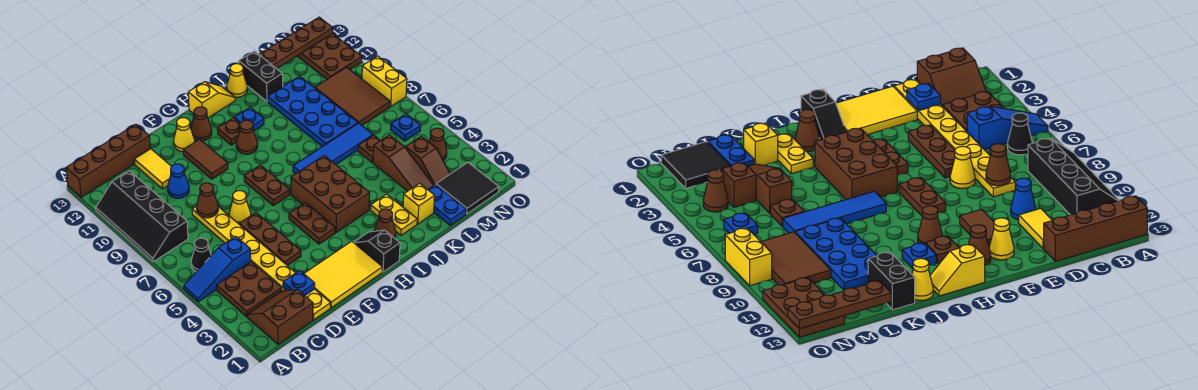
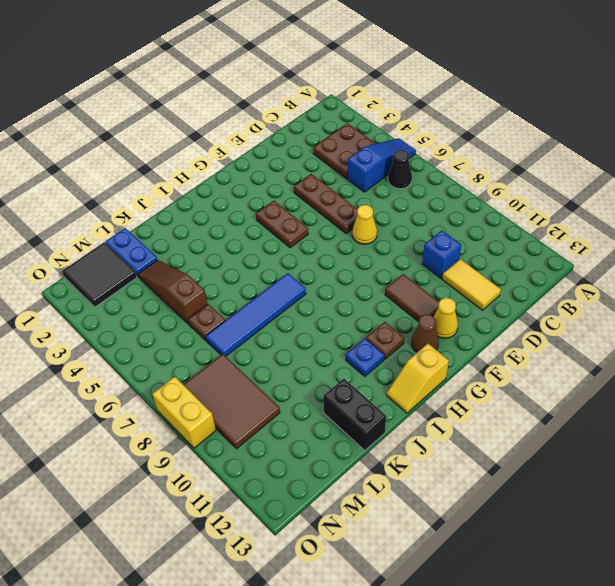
blue 1x1 brick [422,231,461,278] -> blue 1x1 cone [168,164,189,198]
none -> black 2x4 slope [96,171,188,262]
none -> brown 1x4 brick [66,124,150,197]
none -> brown 2x2 slope [247,289,313,344]
none -> yellow 1x8 plate [192,206,330,320]

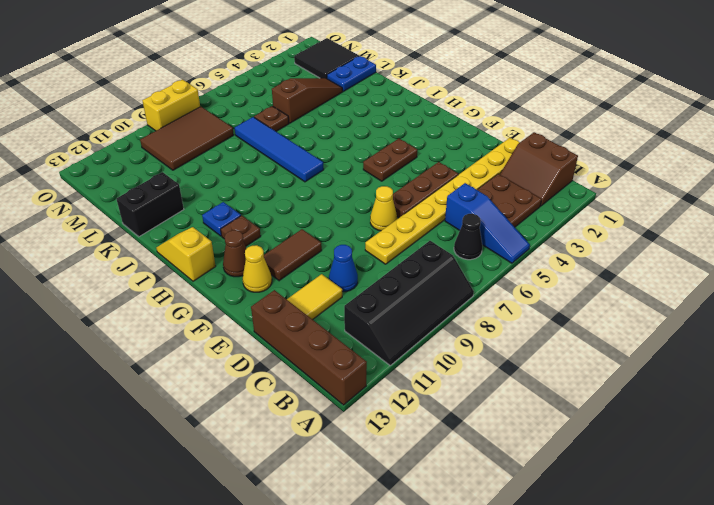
none -> yellow 2x3 tile [304,241,382,308]
none -> brown 1x2 plate [244,165,290,206]
none -> black 1x2 slope [353,230,400,272]
none -> brown 2x3 brick [291,156,370,233]

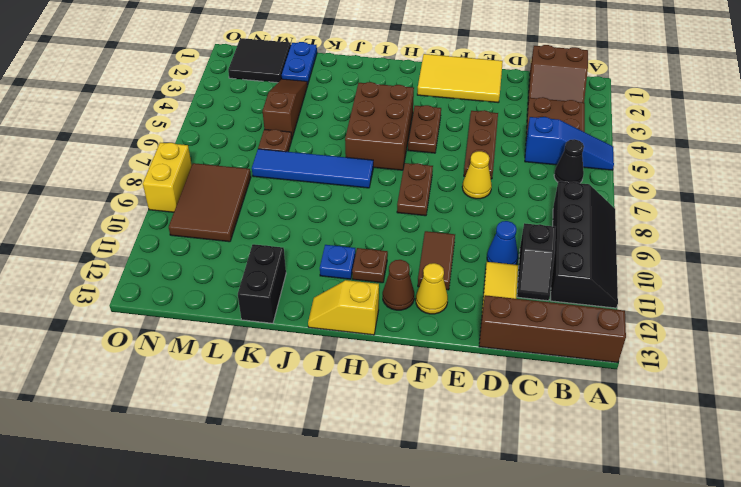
black 1x2 slope [517,223,556,301] -> black 1x2 slope moved to [353,230,400,272]
none -> yellow 1x8 plate [192,206,330,320]
none -> brown 1x1 cone [236,120,258,154]
none -> brown 1x1 cone [374,209,396,238]
none -> yellow 1x2 plate [371,194,417,235]

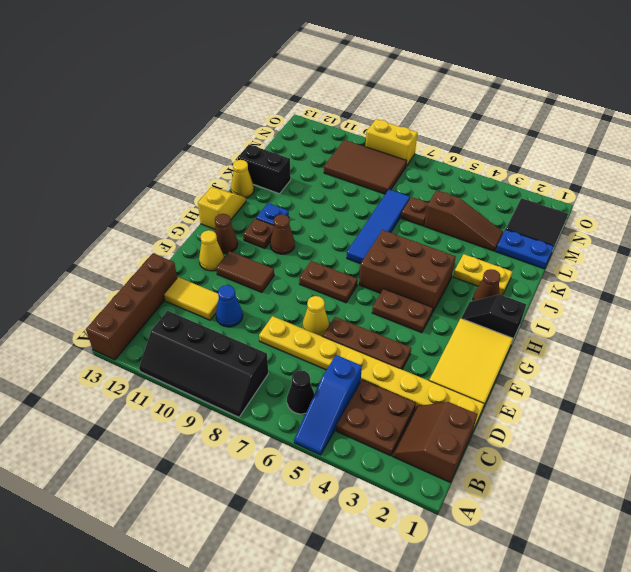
none -> yellow 1x1 brick [403,183,435,224]
none -> blue 2x4 plate [268,76,358,147]
none -> brown 1x2 slope [406,136,450,185]
none -> brown 1x1 cone [429,128,447,160]

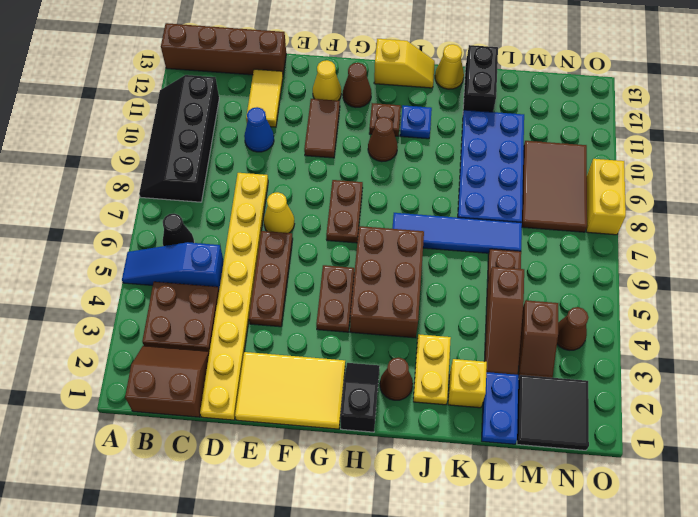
none -> blue 1x1 plate [391,114,421,141]
none -> brown 2x3 plate [298,34,362,79]
none -> blue 1x1 plate [283,270,315,295]
none -> brown 1x1 cone [197,183,218,218]

